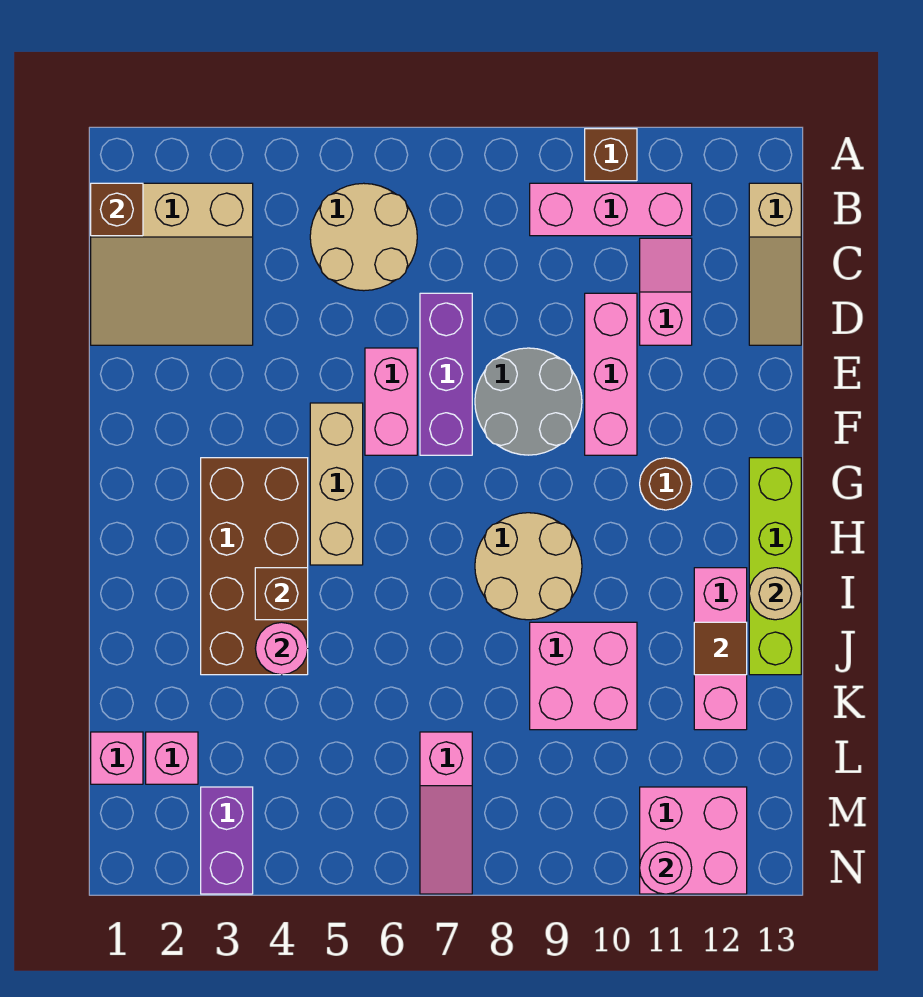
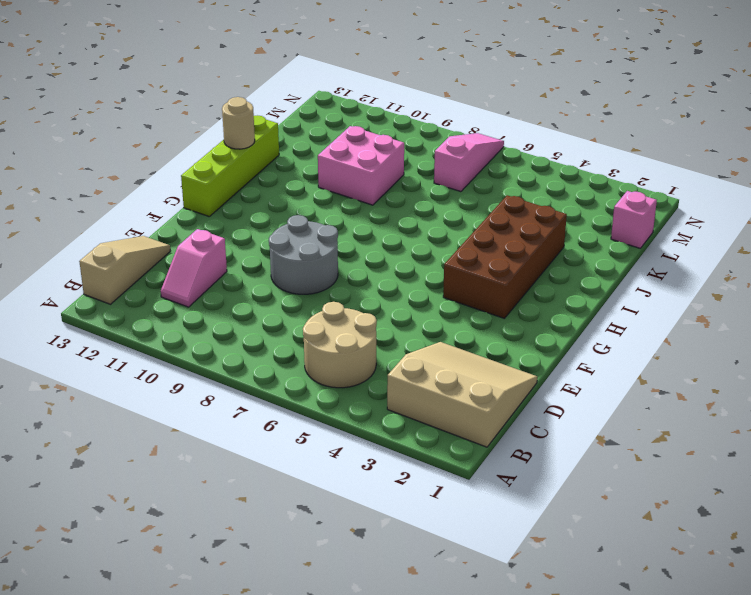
none -> brown 1x1 brick [585,129,637,181]
none -> pink 1x3 brick [530,183,692,236]
none -> purple 1x3 brick [420,293,472,455]

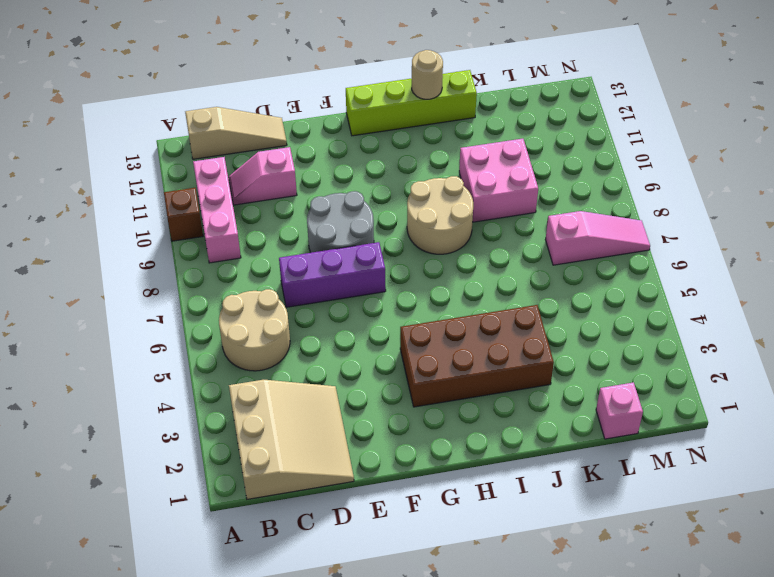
none -> pink 1x3 brick [585,293,637,455]
none -> pink 1x2 brick [365,348,417,455]
none -> tan 1x3 brick [310,403,363,565]

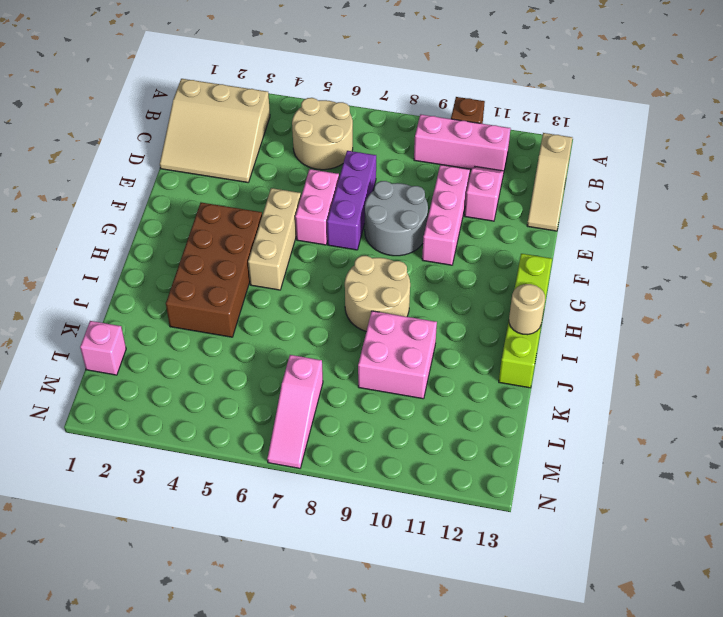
none -> brown 1x1 round brick [640,458,692,510]
none -> pink 1x3 brick [694,568,747,730]
none -> pink 1x1 brick [146,732,198,784]

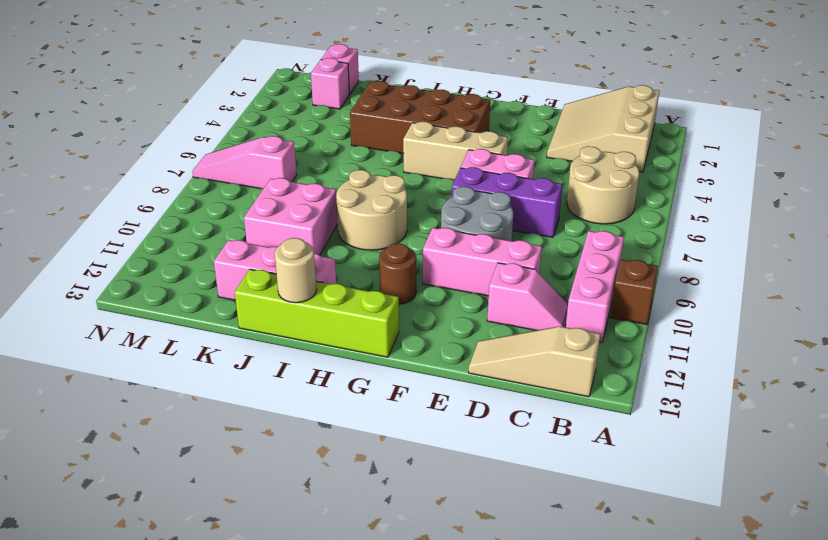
none -> purple 1x2 brick [201,787,253,894]
none -> pink 2x2 brick [640,787,747,894]
none -> brown 1x1 brick [91,183,143,236]

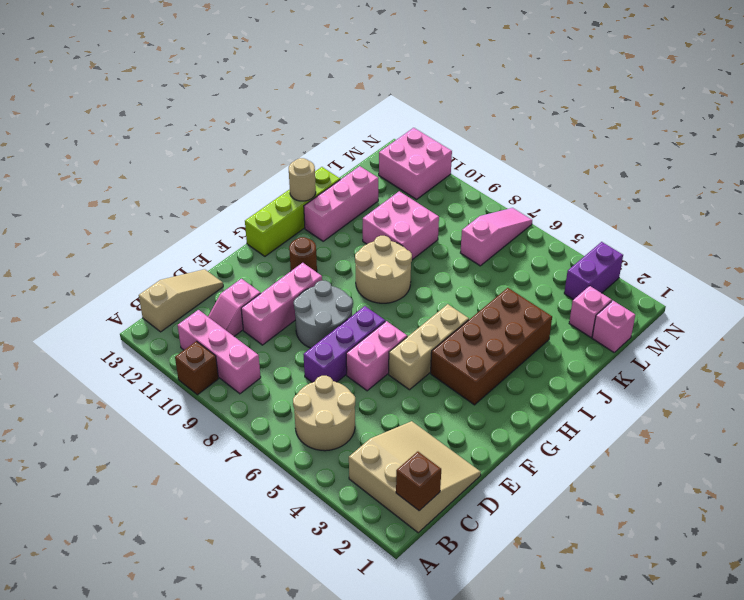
none -> brown 1x1 brick [255,568,308,620]
none -> pink 1x1 round brick [255,622,308,675]
none -> brown 1x1 tile [694,622,747,675]

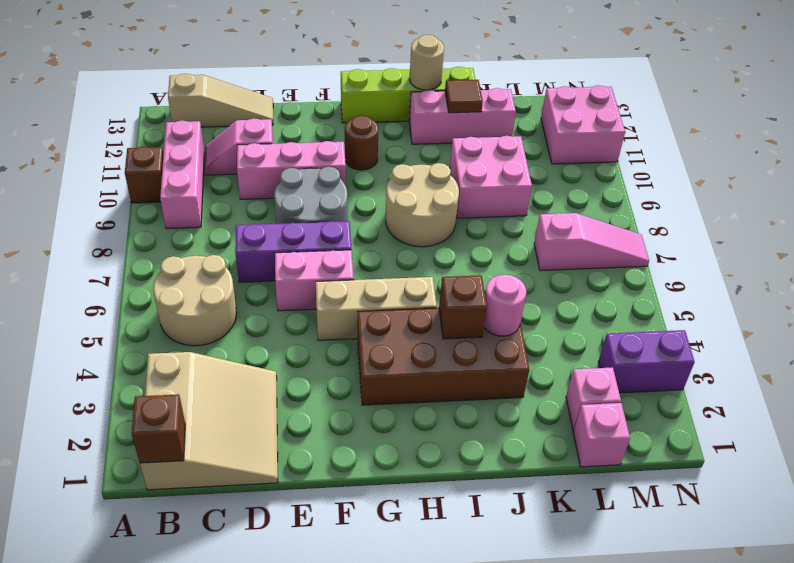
none -> pink 1x1 round brick [640,842,692,894]

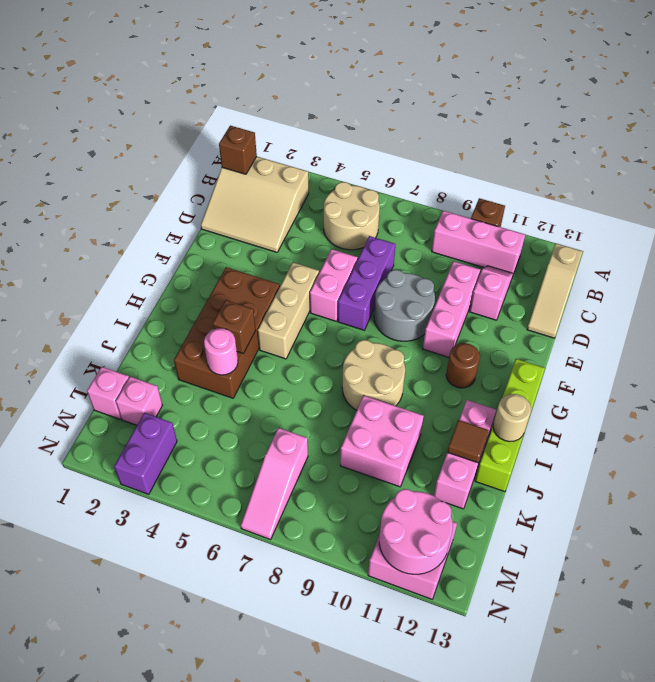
pink 2x2 round brick [379,489,453,574] -> pink 1x1 round brick [640,842,692,894]

